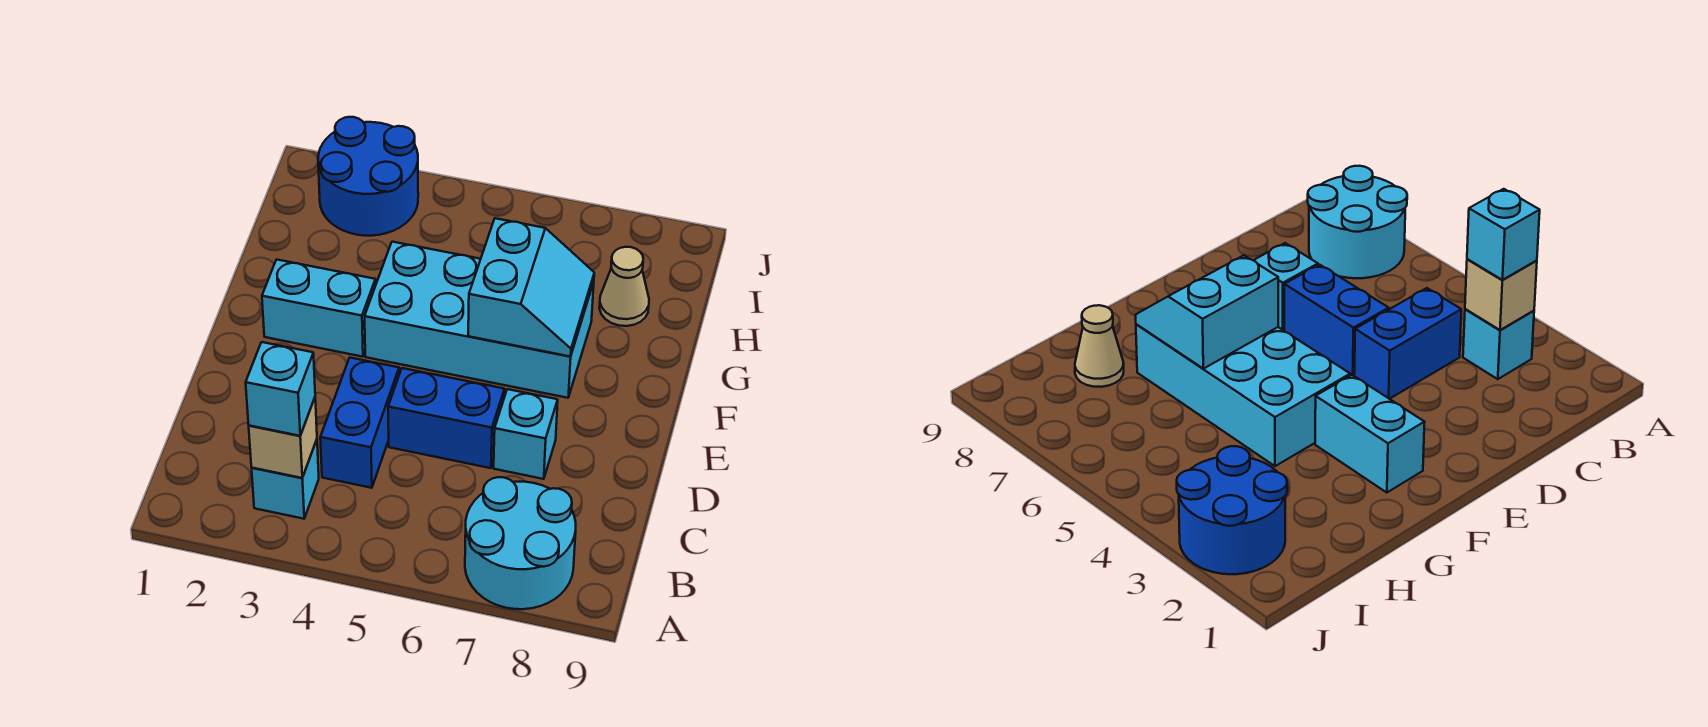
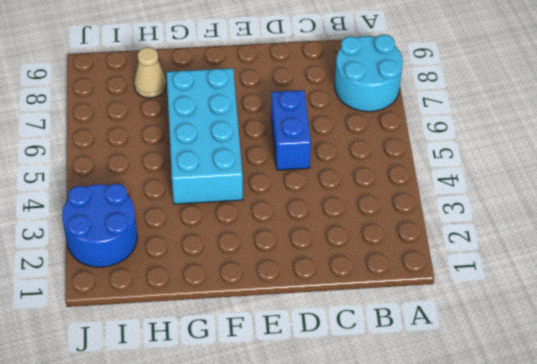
none -> cyan 1x1 brick [252,440,319,519]
none -> blue 1x2 brick [320,358,399,488]
none -> cyan 1x1 brick [494,389,558,479]

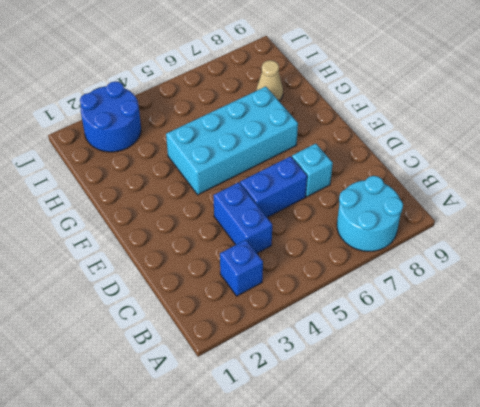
blue 1x1 brick [220,240,263,296] -> cyan 1x1 brick [252,440,319,519]
none -> cyan 1x2 brick [262,260,376,357]
none -> tan 1x1 brick [249,398,317,478]
none -> cyan 2x2 slope [468,218,594,357]

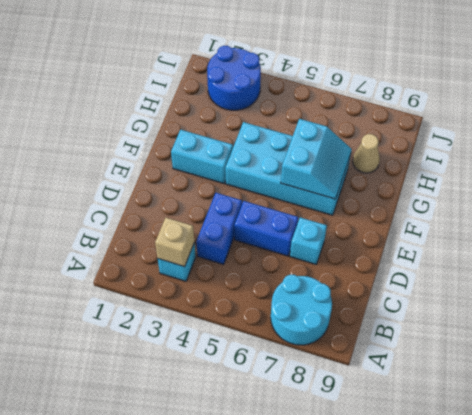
none -> cyan 1x1 brick [246,342,315,436]

